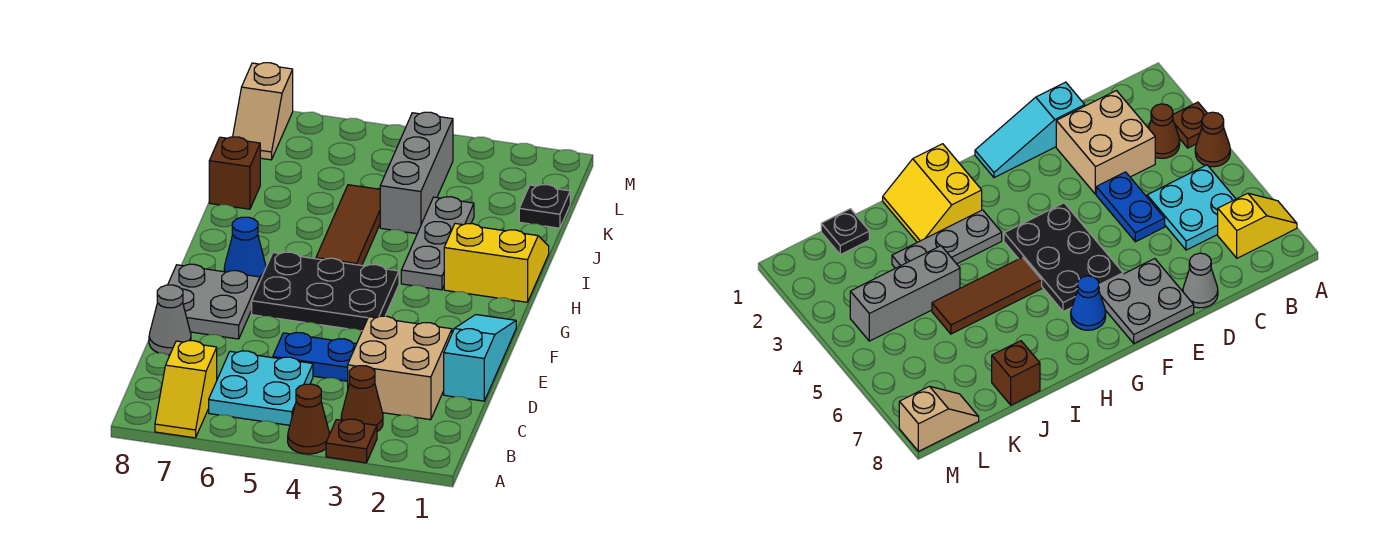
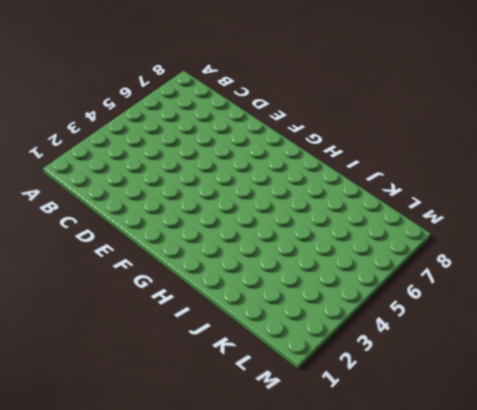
none -> brown 1x1 plate [326,419,377,463]
none -> brown 1x1 cone [288,384,330,454]
none -> yellow 1x2 slope [155,341,217,438]

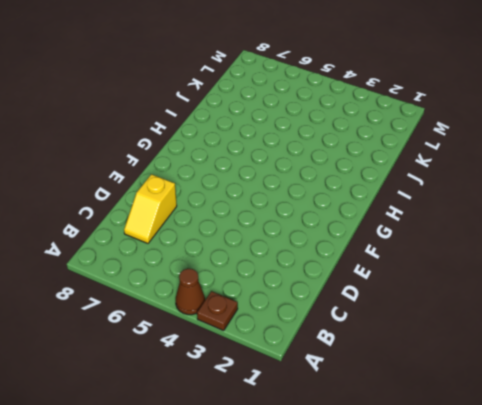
yellow 1x2 slope [124,174,177,243] -> yellow 1x2 slope moved to [155,341,217,438]
none -> brown 1x1 cone [341,366,383,432]
none -> cyan 2x2 plate [209,351,313,425]
none -> tan 2x2 brick [348,316,452,420]

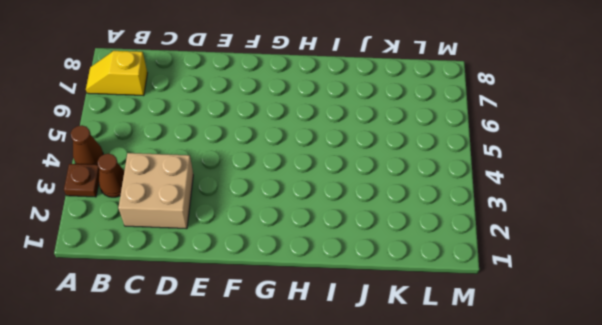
none -> cyan 2x2 plate [209,351,313,425]
none -> cyan 1x3 slope [444,315,516,401]
none -> blue 1x2 plate [273,333,356,381]

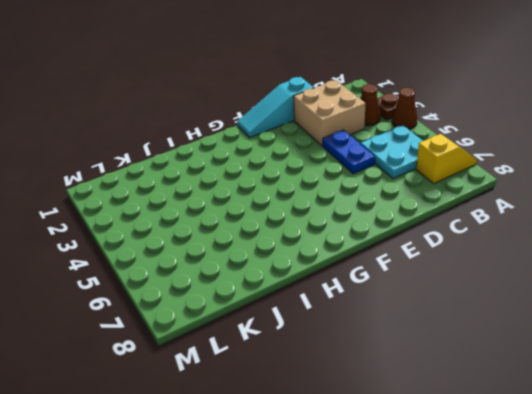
none -> grey 1x1 cone [149,285,191,355]
none -> grey 2x2 plate [168,264,260,339]
none -> black 2x3 plate [252,252,399,331]

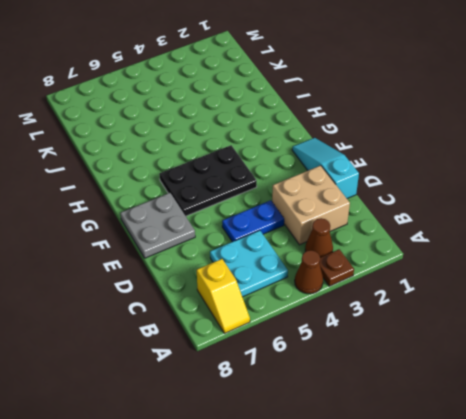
none -> grey 1x1 cone [149,285,191,355]
none -> blue 1x1 cone [224,217,266,281]
none -> yellow 2x2 slope [444,224,549,302]

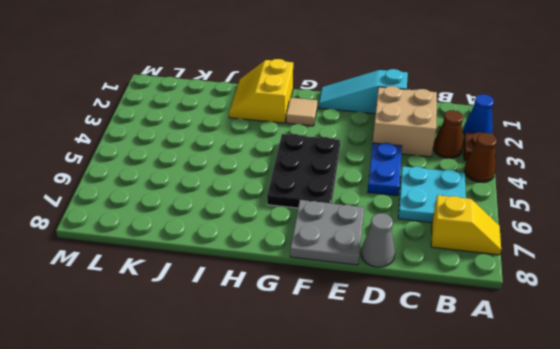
blue 1x1 cone [463,94,494,135] -> blue 1x1 cone moved to [224,217,266,281]
tan 1x1 tile [286,98,317,126] -> none
none -> grey 1x3 plate [401,197,474,290]
none -> brown 1x3 tile [316,185,380,265]
none -> grey 1x3 brick [380,112,453,234]

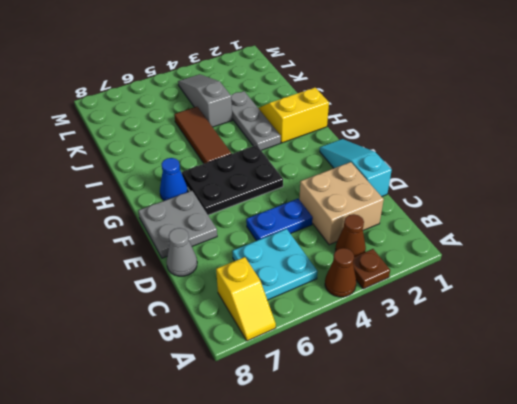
grey 1x3 slope [178,74,232,127] -> grey 1x3 brick [380,112,453,234]
none -> brown 1x1 brick [209,137,260,209]
none -> black 1x1 plate [519,185,570,228]
none -> tan 1x2 slope [233,63,293,160]

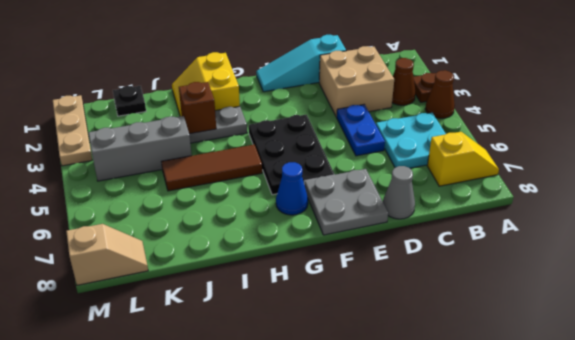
brown 1x1 brick [179,82,216,134] -> brown 1x1 brick moved to [209,137,260,209]
tan 1x3 plate [53,95,92,166] -> none

